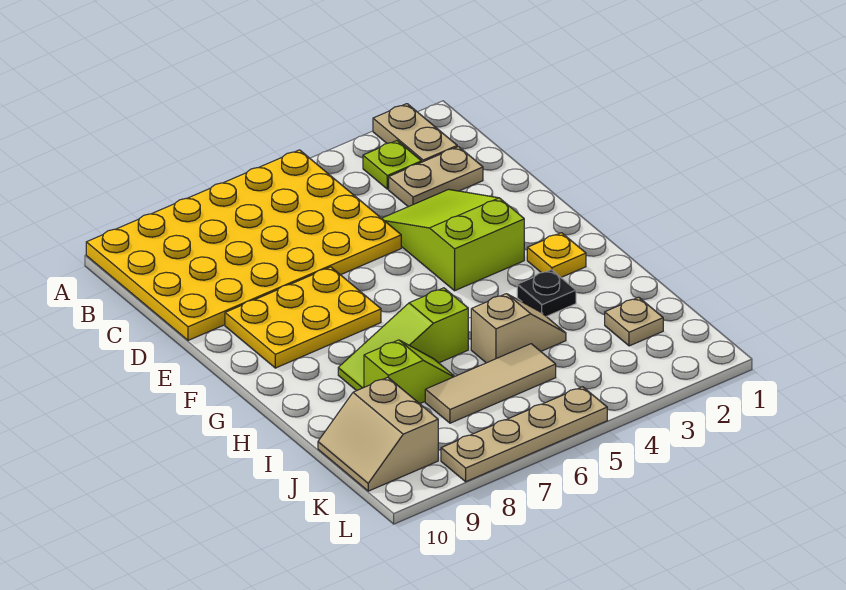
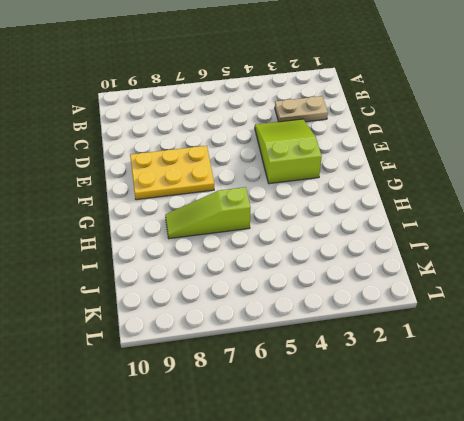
none -> tan 1x2 plate [373,104,457,162]
none -> yellow 4x6 plate [86,150,401,340]
none -> lime 1x1 plate [363,141,421,189]

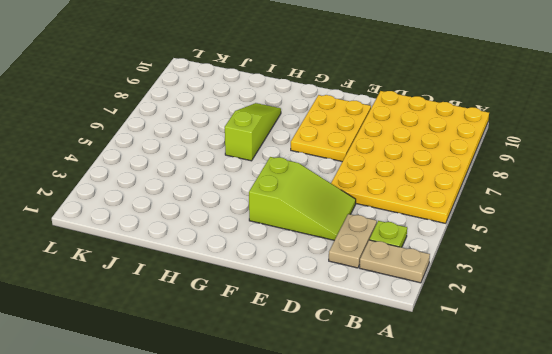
none -> yellow 1x1 plate [527,233,586,277]
none -> black 1x1 plate [517,270,576,317]
none -> tan 1x2 slope [471,294,566,363]

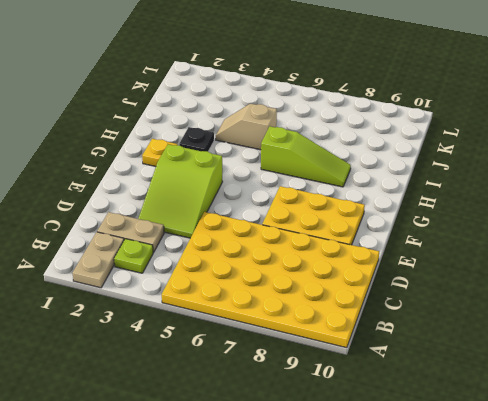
none -> lime 1x2 slope [364,340,455,404]
none -> tan 1x1 plate [605,297,663,346]
none -> tan 1x3 tile [425,344,556,423]

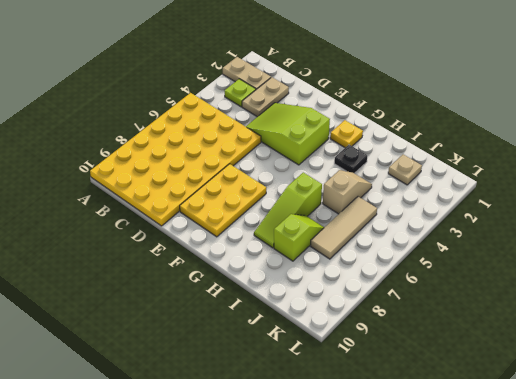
none -> tan 2x2 slope [318,377,438,491]
none -> tan 1x4 plate [441,387,607,482]

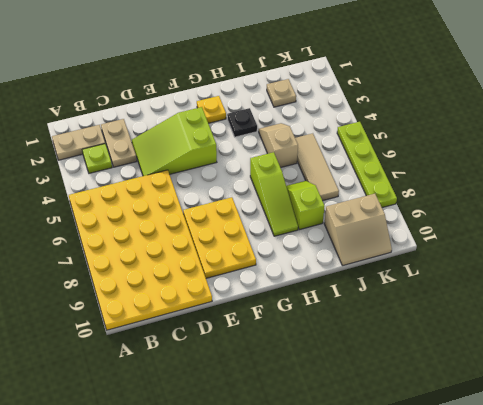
lime 1x4 plate [337,122,397,208] -> tan 1x4 plate [441,387,607,482]

